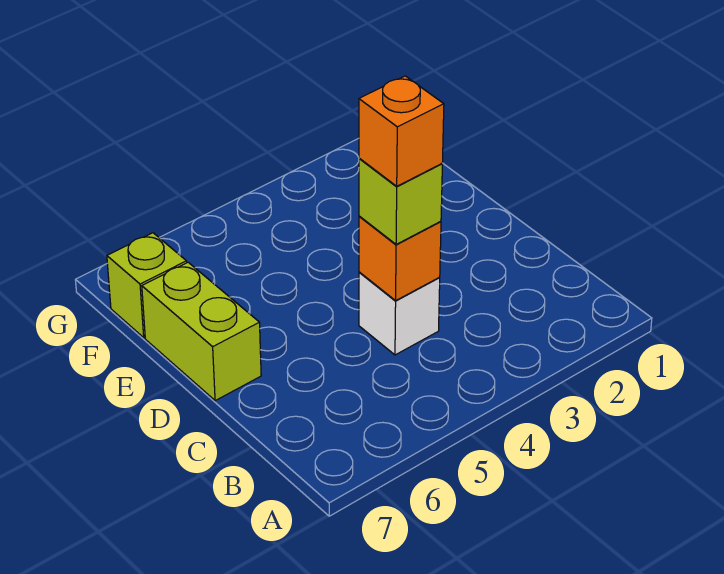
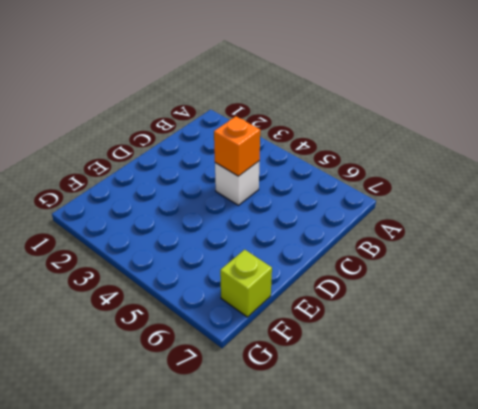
none -> lime 1x2 brick [142,262,261,401]
none -> lime 1x1 brick [359,158,442,245]

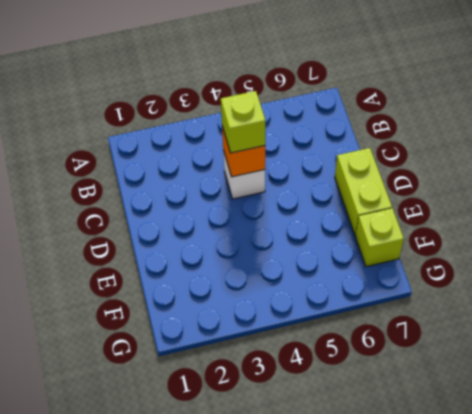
none -> orange 1x1 brick [359,76,444,186]

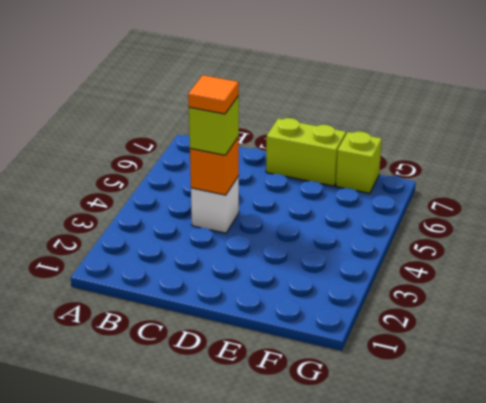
orange 1x1 tile [188,75,239,114] -> orange 1x1 brick [359,76,444,186]

